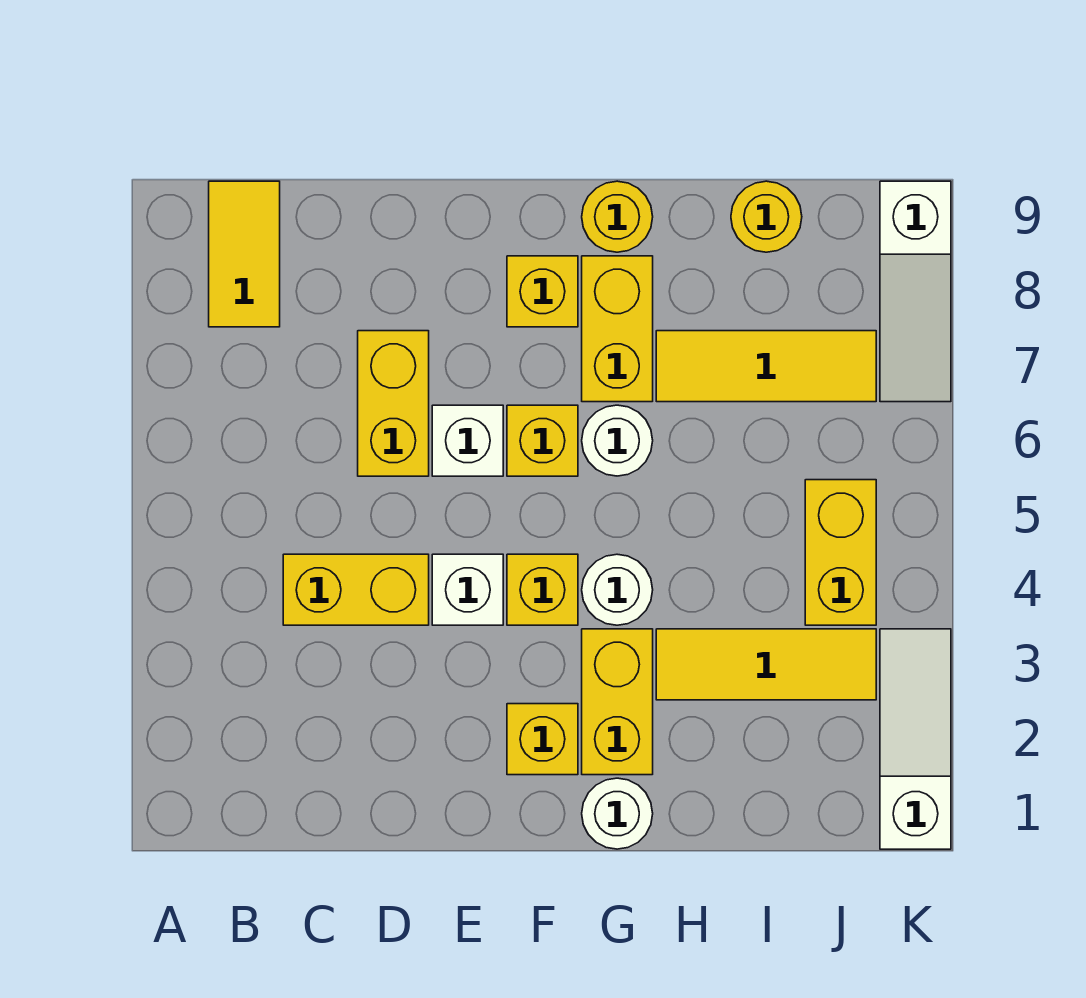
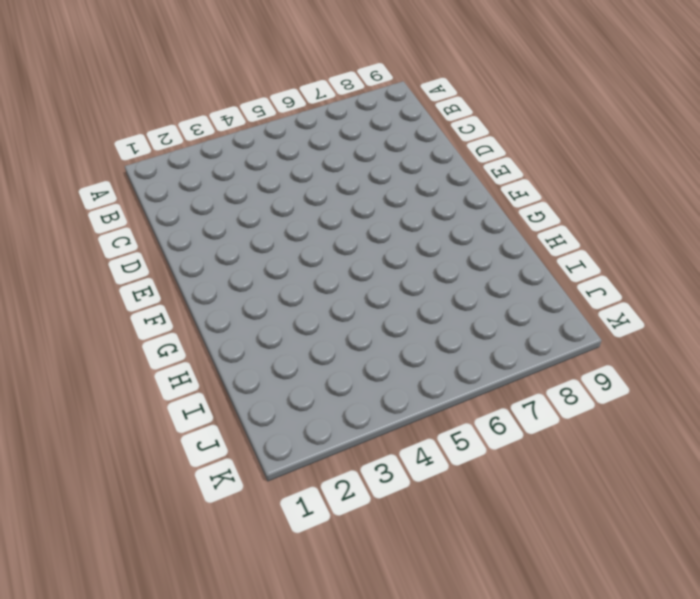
none -> yellow 1x2 tile [209,181,280,327]
none -> yellow 1x2 brick [283,554,429,625]
none -> yellow 1x2 brick [358,331,429,476]

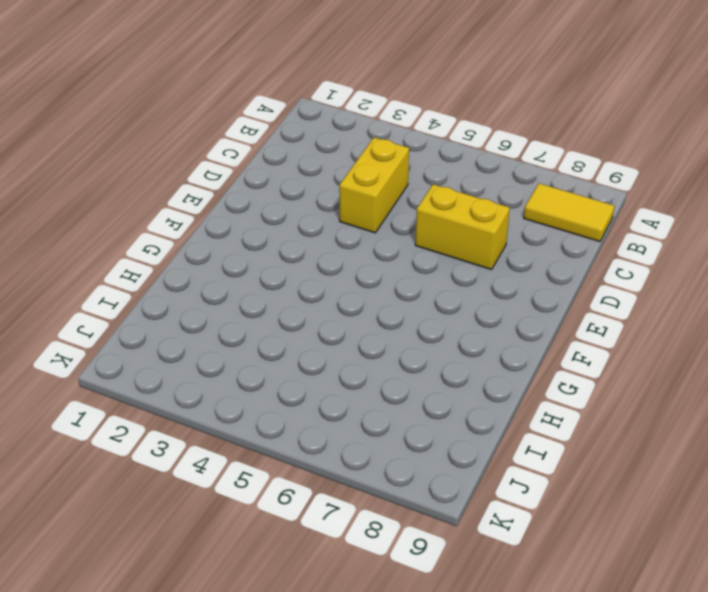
none -> white 1x1 brick [432,554,503,625]
none -> white 1x1 brick [432,405,503,476]
none -> yellow 1x1 brick [507,704,578,775]

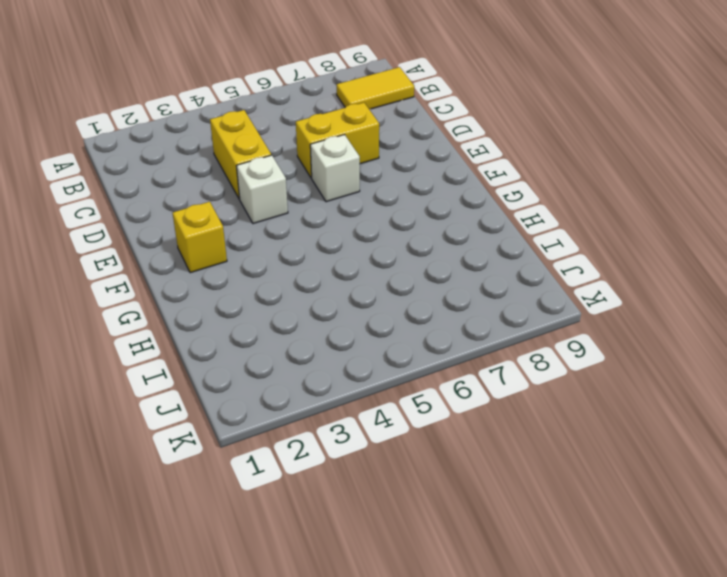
none -> yellow 1x1 brick [507,554,578,625]
none -> yellow 1x1 brick [507,405,578,476]
none -> yellow 1x1 brick [507,256,578,327]

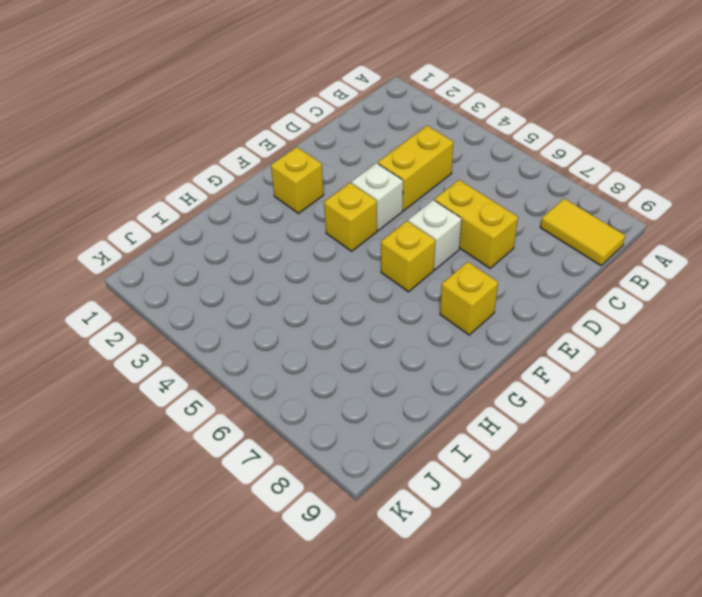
none -> white 1x1 round brick [582,778,653,849]
none -> yellow 1x2 brick [582,629,653,775]
none -> white 1x1 round brick [582,554,653,625]

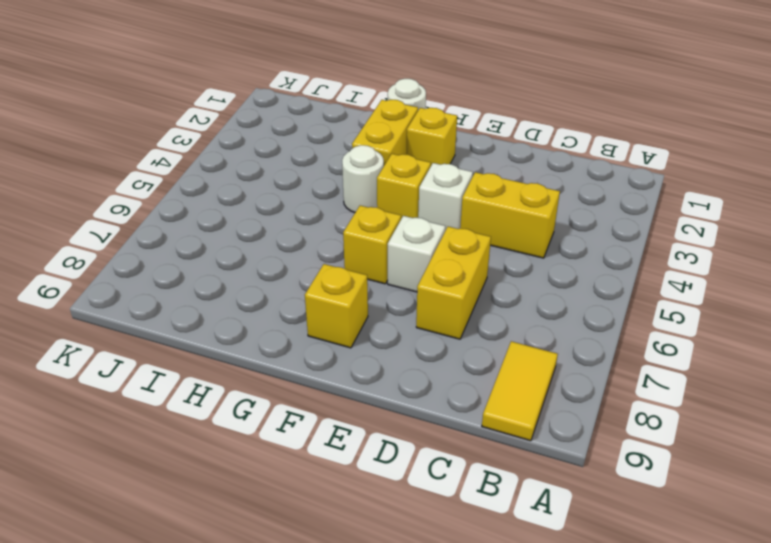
none -> white 1x1 round brick [582,405,653,476]
none -> yellow 1x2 brick [582,256,653,402]
none -> yellow 1x1 round brick [582,181,653,252]

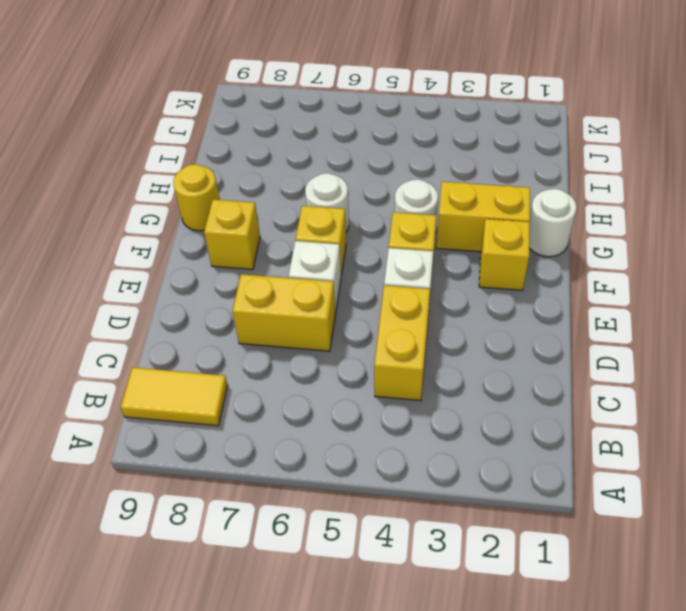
none -> yellow 1x2 brick [582,256,653,402]
none -> yellow 1x3 tile [656,629,876,700]
none -> yellow 1x3 tile [656,331,876,402]

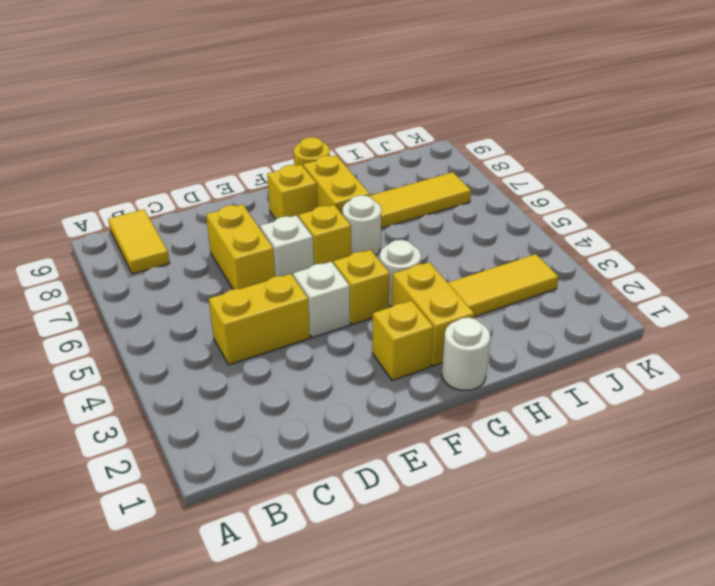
none -> yellow 1x1 round brick [731,181,802,252]
none -> yellow 1x2 brick [805,480,876,625]
none -> white 1x3 slope [880,629,951,849]

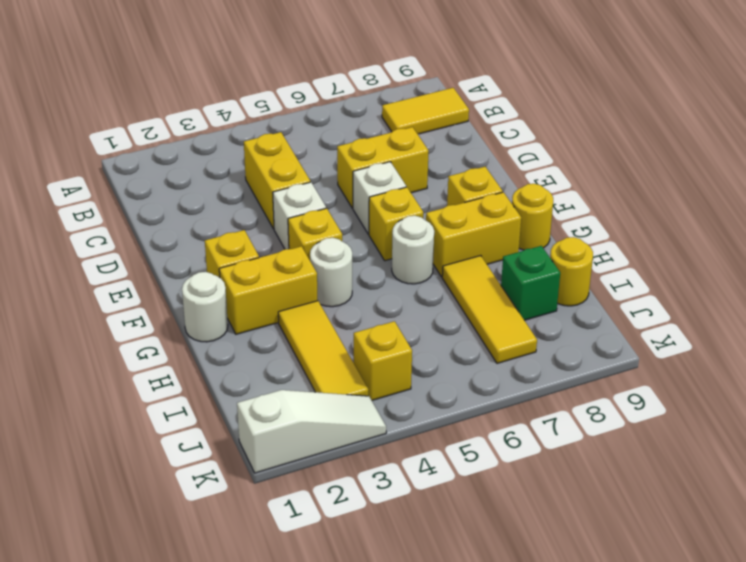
green 1x1 brick [501,246,560,320] -> none
yellow 1x1 brick [354,321,412,400] -> yellow 1x2 brick [805,480,876,625]
none -> white 1x3 slope [880,181,951,402]

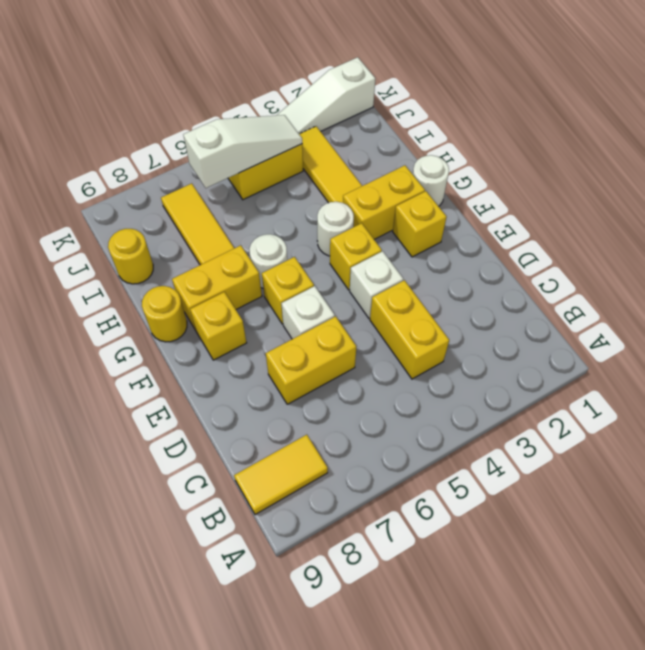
white 1x3 slope [183,115,302,188] -> white 1x3 slope moved to [880,181,951,402]

